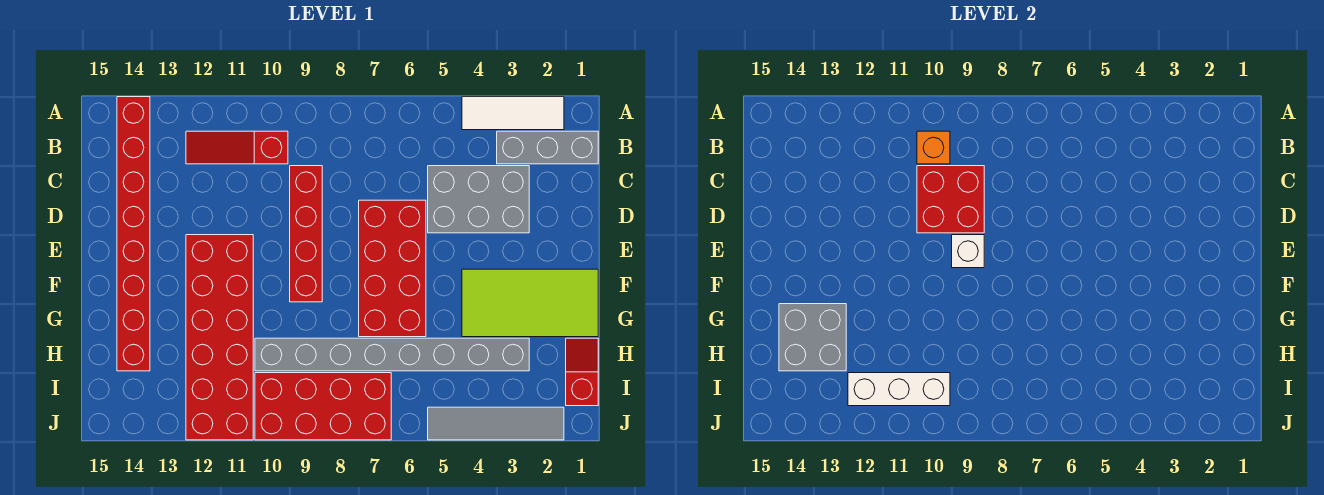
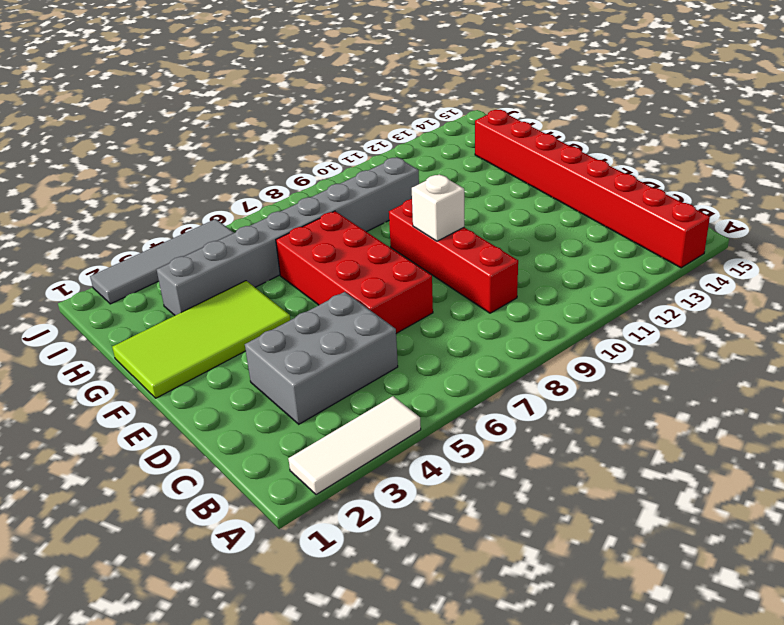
none -> grey 1x3 brick [497,131,598,164]
none -> red 1x3 slope [186,131,288,164]
none -> red 2x6 brick [186,235,253,440]

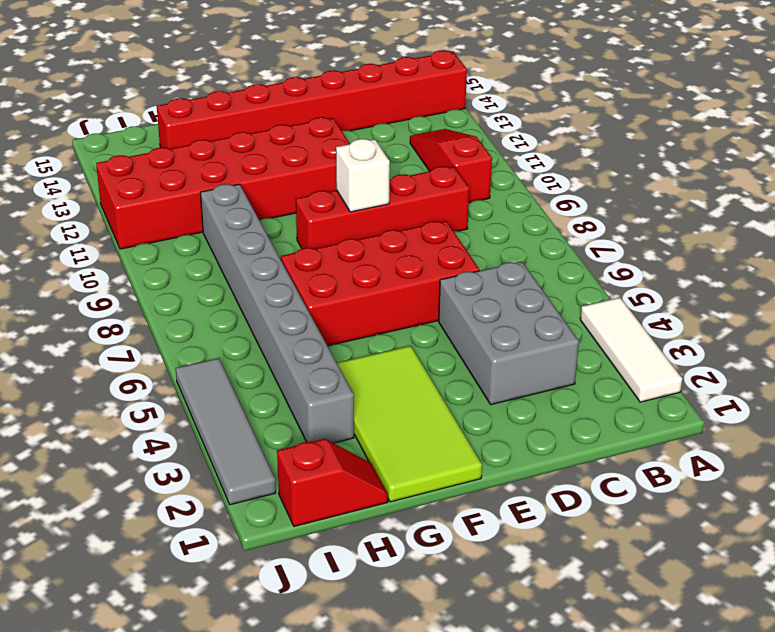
none -> grey 1x3 brick [497,131,598,164]
none -> red 2x4 brick [255,373,391,440]
none -> orange 1x1 brick [917,131,950,164]

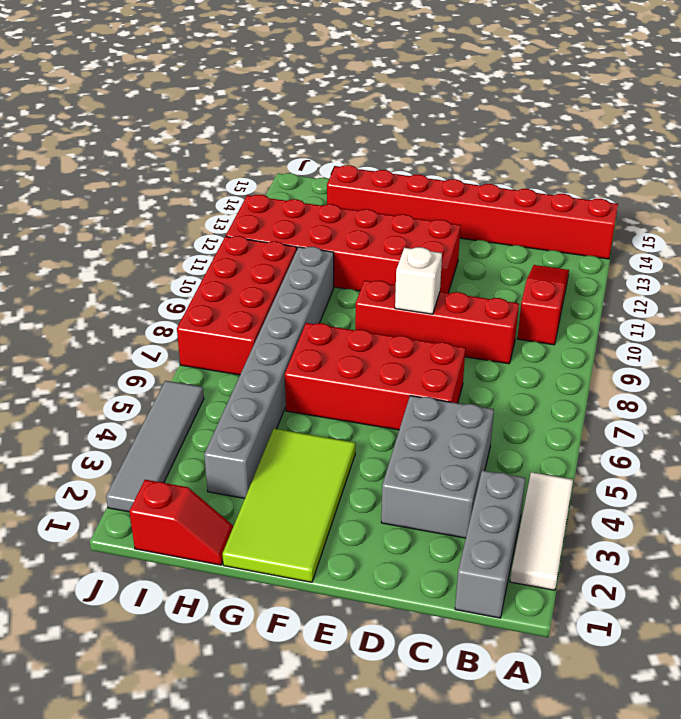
none -> orange 1x1 brick [917,131,950,164]
none -> red 2x2 brick [917,166,984,233]
none -> grey 2x2 brick [779,304,846,371]

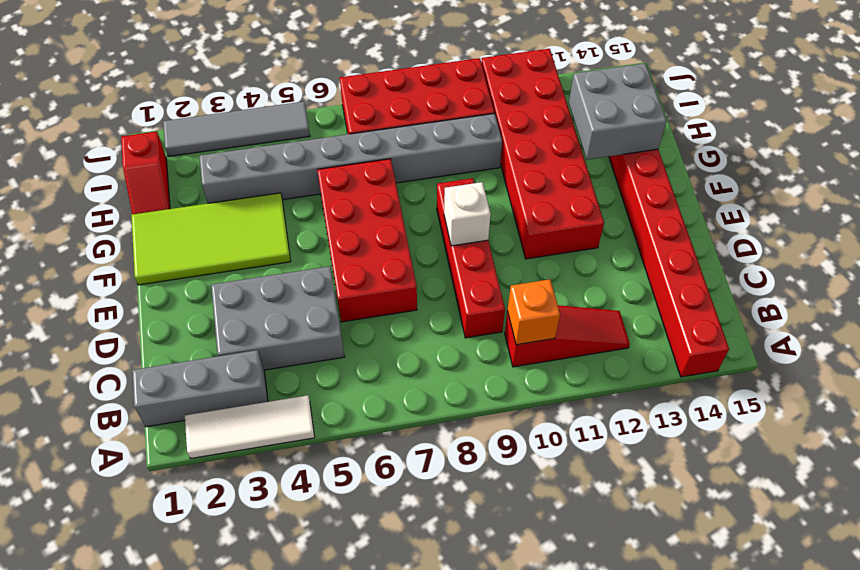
none -> red 2x2 brick [917,166,984,233]
none -> white 1x3 brick [848,373,950,406]

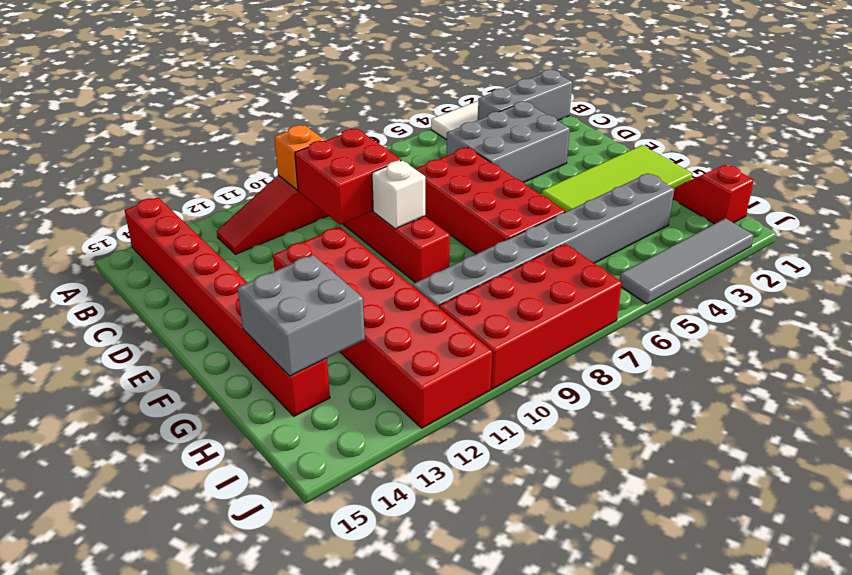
none -> white 1x3 brick [848,373,950,406]

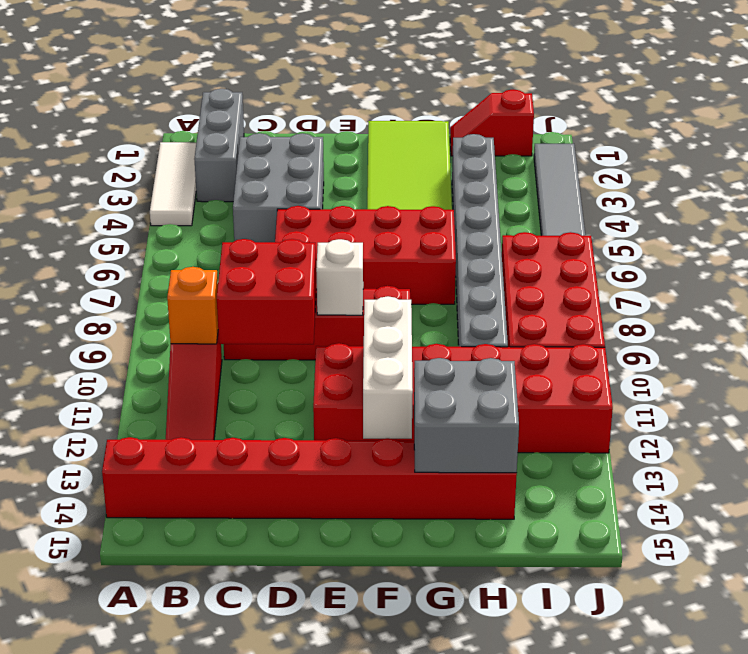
white 1x3 brick [363,296,413,439] -> white 1x3 brick moved to [848,373,950,406]

